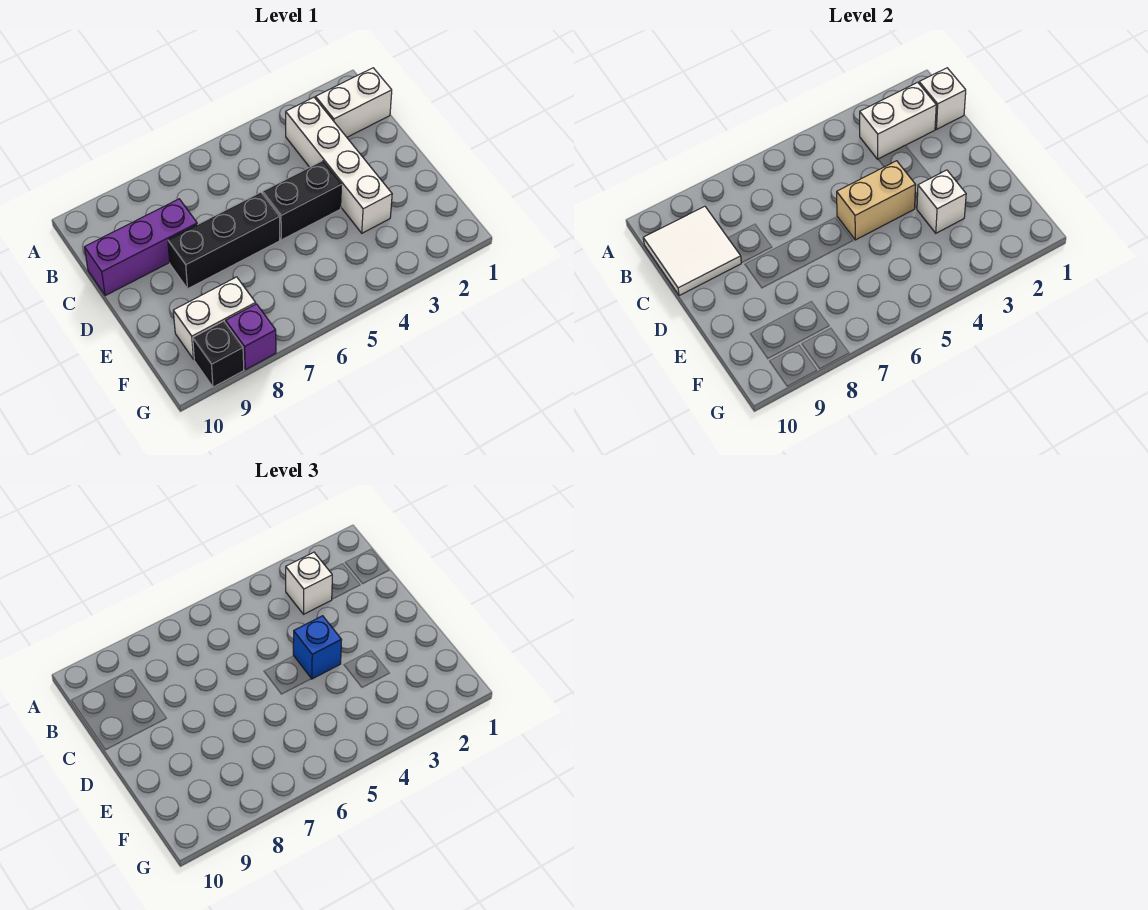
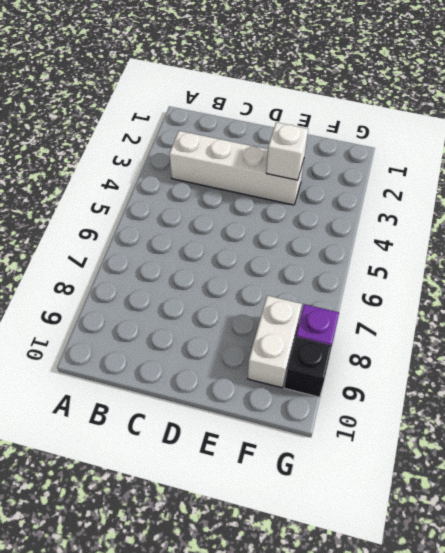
none -> white 1x2 brick [316,68,392,137]
none -> purple 1x3 brick [85,199,197,296]
none -> black 1x2 brick [263,161,341,240]

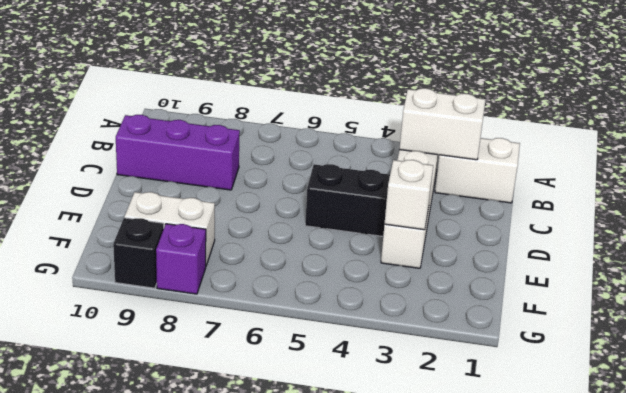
none -> black 1x3 brick [168,192,280,289]
none -> white 1x1 brick [919,68,966,129]
none -> white 2x2 tile [643,206,741,296]

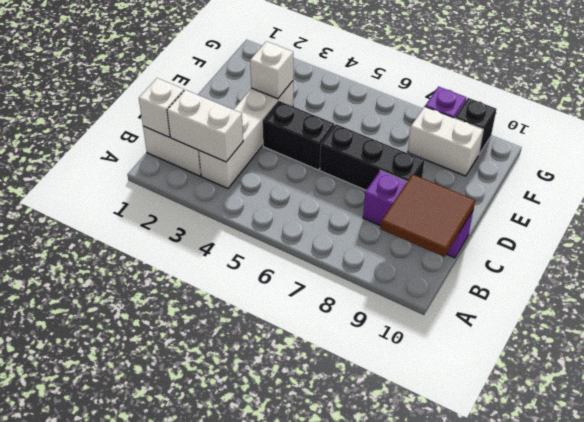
brown 2x2 tile [381,174,475,257] -> white 2x2 tile [643,206,741,296]
none -> tan 1x2 brick [837,161,915,240]
none -> white 1x1 brick [286,552,332,614]
none -> blue 1x1 brick [293,616,341,679]

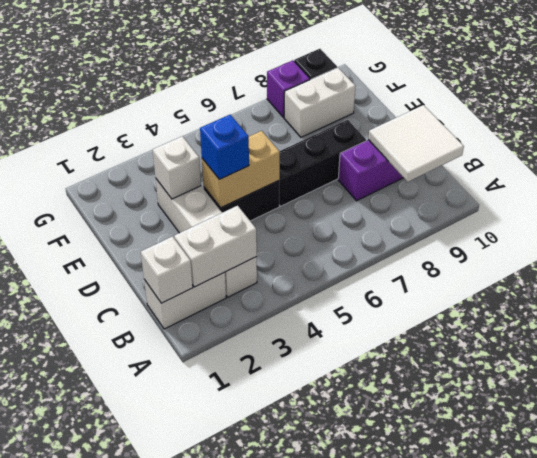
none -> white 1x1 brick [286,552,332,614]

